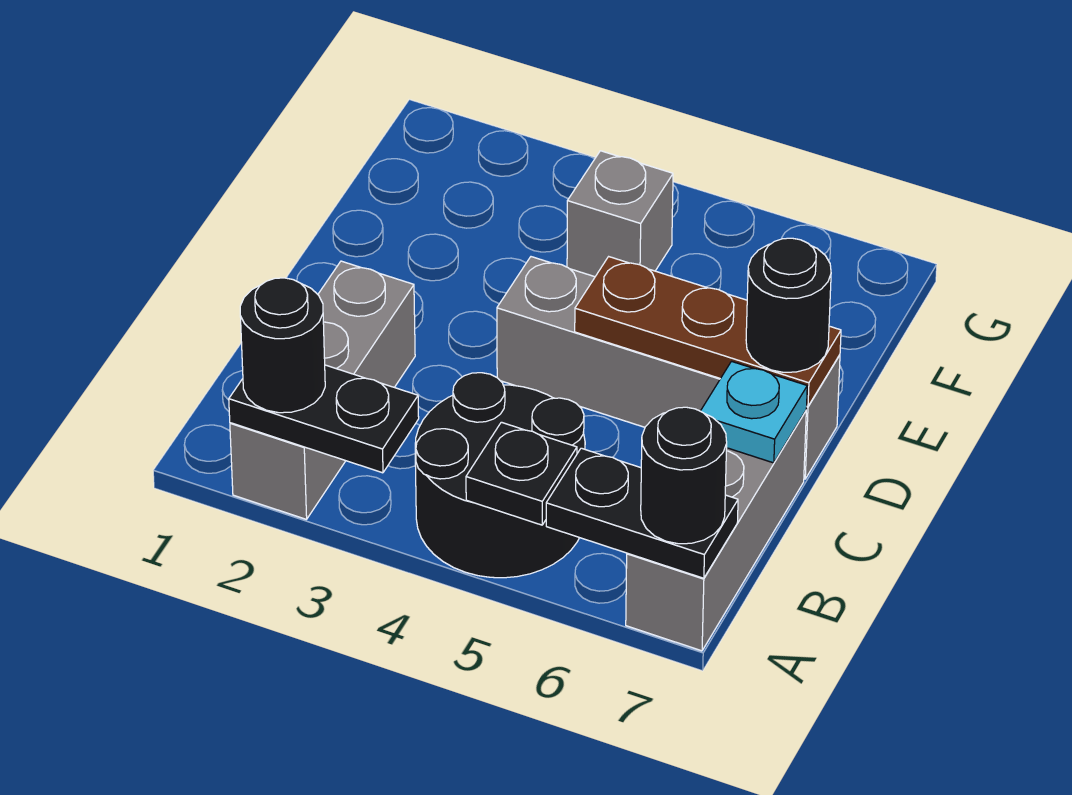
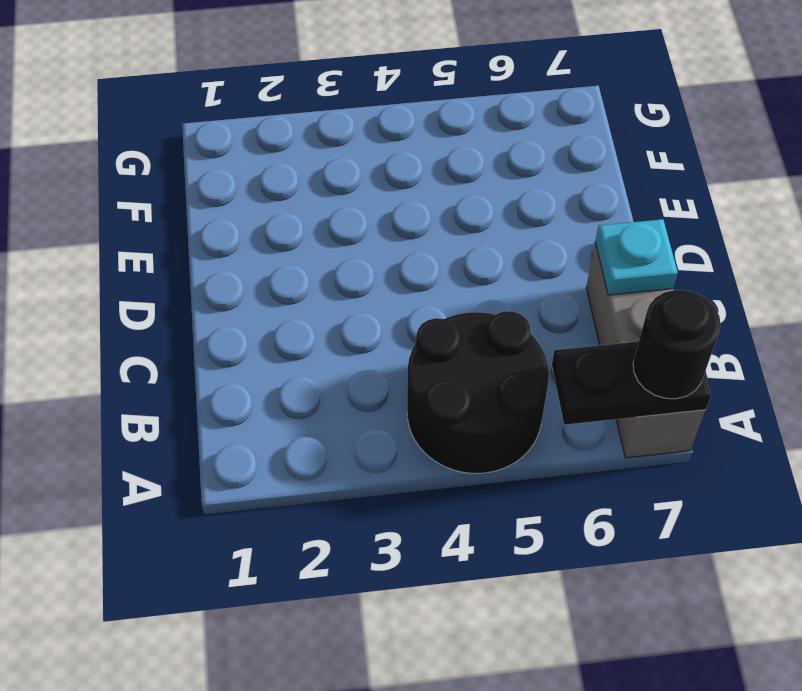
none -> grey 1x3 brick [230,261,415,519]
none -> grey 1x4 brick [497,257,840,479]
none -> grey 1x1 brick [567,151,673,277]

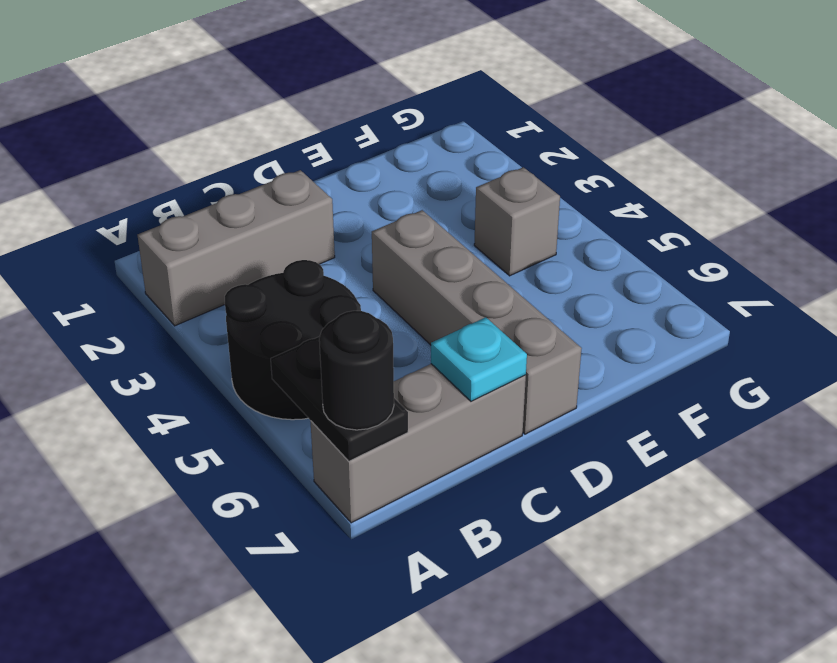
none -> black 1x2 plate [229,365,419,473]
none -> black 1x1 plate [466,422,577,525]
none -> brown 1x3 plate [575,257,841,406]

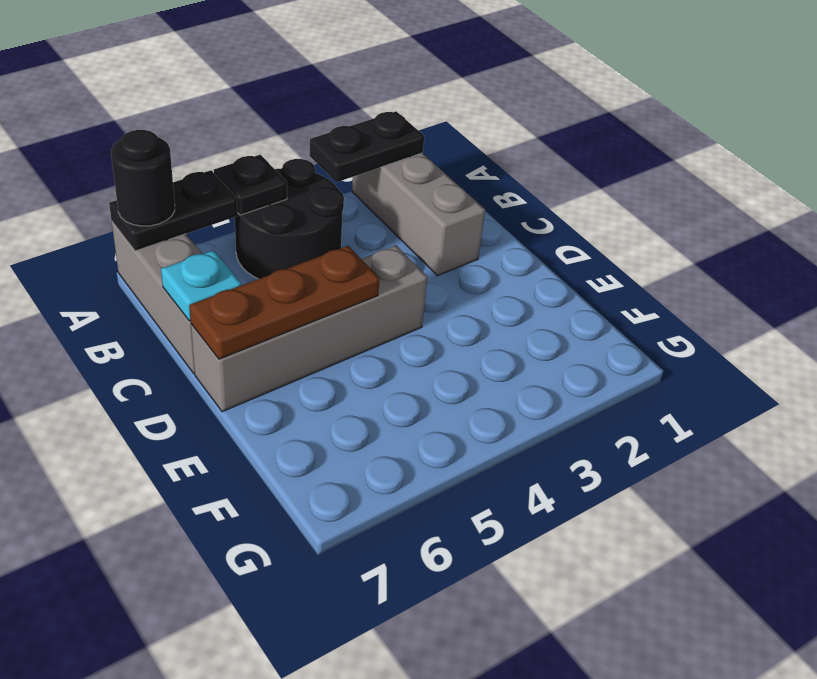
none -> grey 1x1 brick [567,151,673,277]
none -> black 1x1 round brick [240,278,325,413]
none -> black 1x1 round brick [746,238,831,372]

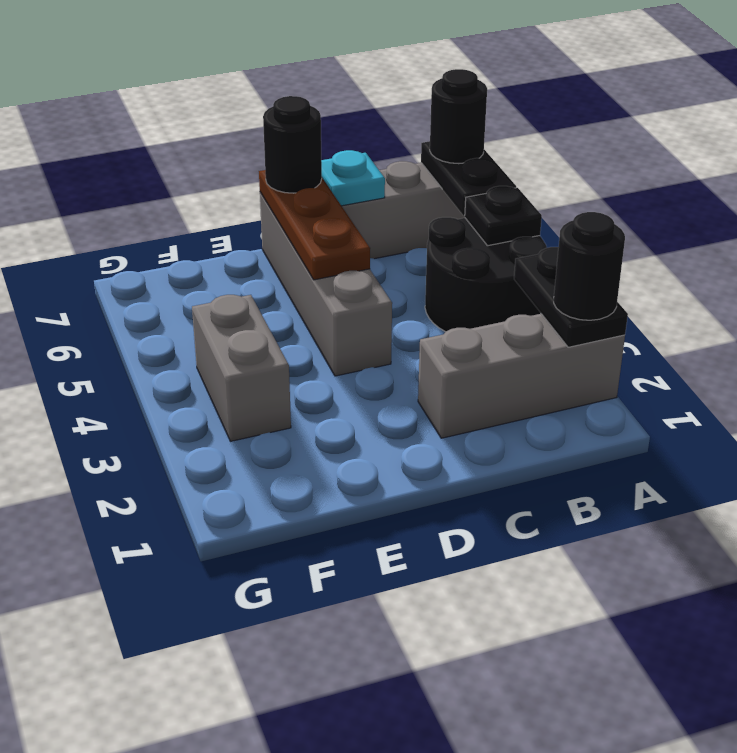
grey 1x2 brick [192,295,291,441] -> grey 1x1 brick [567,151,673,277]

